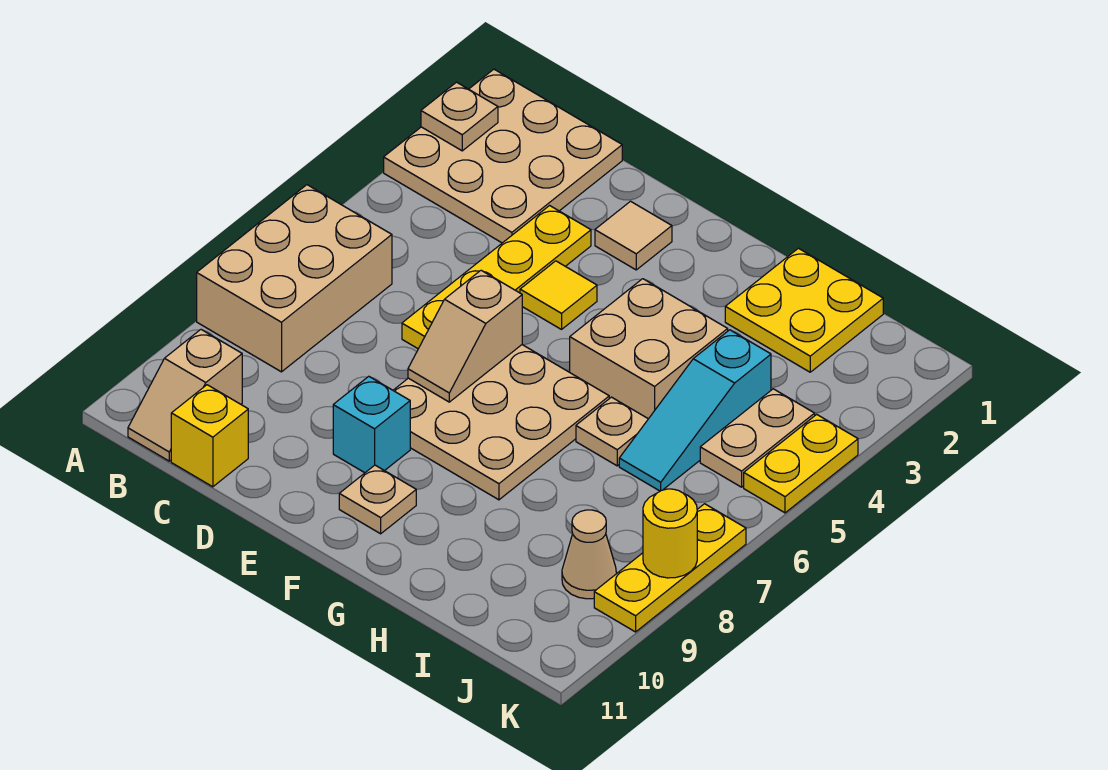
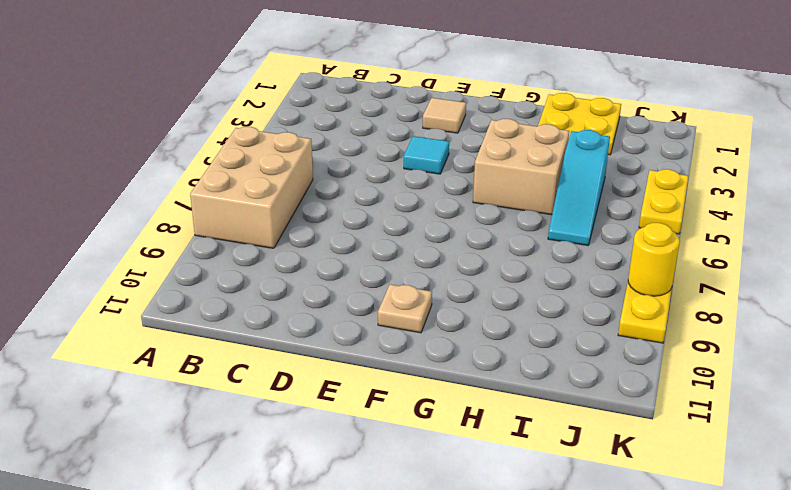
cyan 1x1 tile [404,136,449,174] -> yellow 1x1 tile [520,261,597,329]
none -> tan 3x3 plate [384,69,622,243]
none -> tan 1x2 slope [128,330,242,461]
none -> yellow 1x1 brick [171,385,248,487]

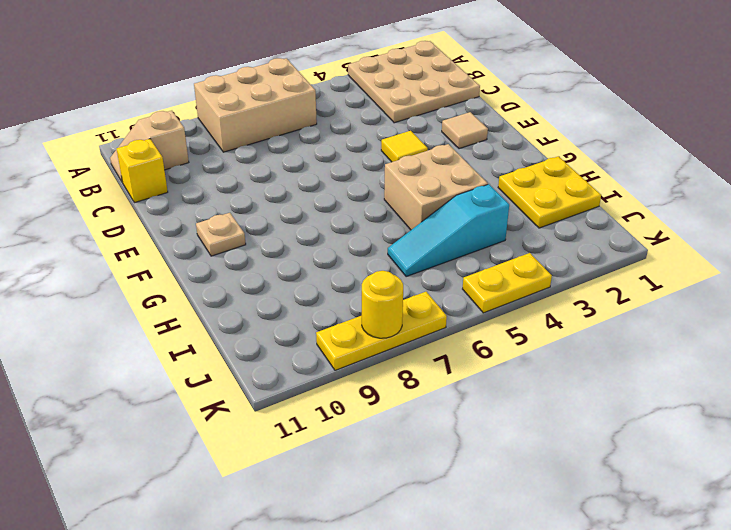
none -> yellow 1x4 plate [402,206,591,349]
none -> tan 3x3 plate [393,345,609,500]
none -> cyan 1x1 brick [333,376,410,473]

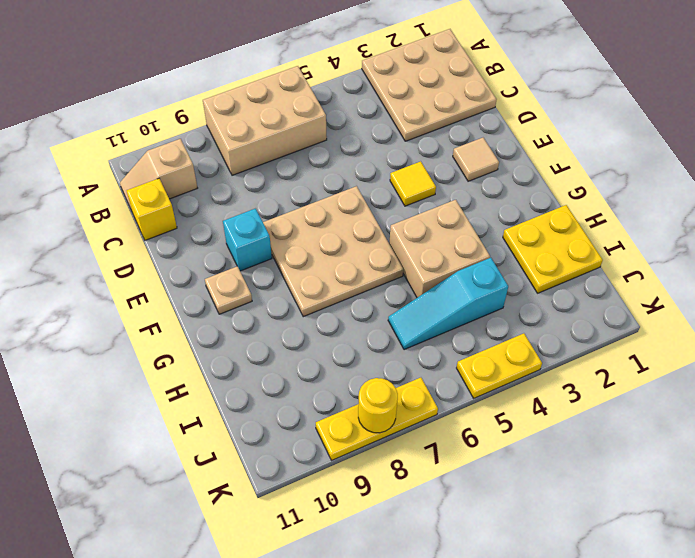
none -> yellow 1x4 plate [402,206,591,349]
none -> tan 1x1 plate [576,397,648,466]
none -> tan 1x2 plate [700,389,815,487]

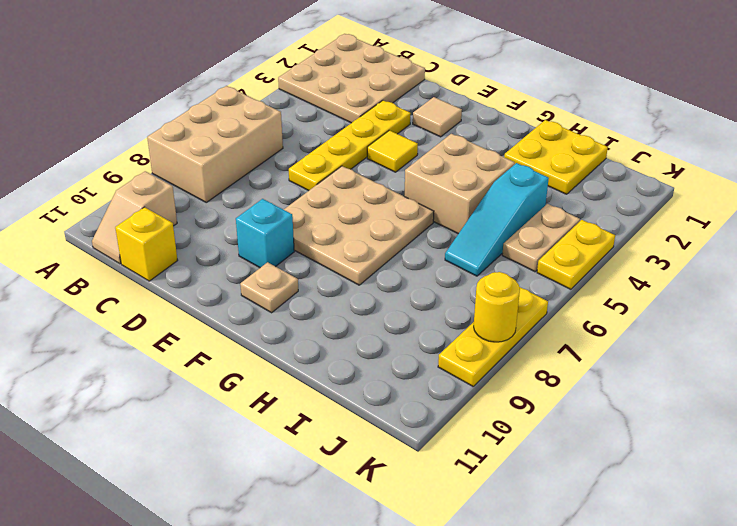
none -> tan 1x1 plate [576,397,648,466]
none -> tan 1x1 cone [562,510,616,599]
none -> tan 1x1 plate [421,82,498,151]

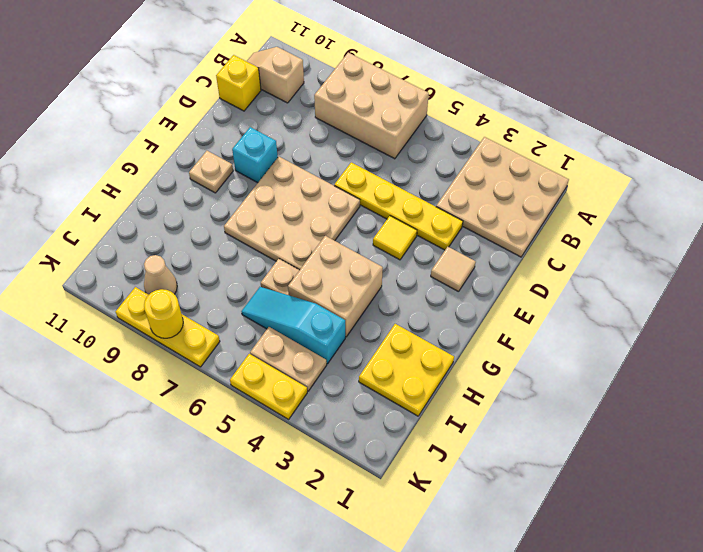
none -> tan 1x1 plate [421,82,498,151]
none -> tan 1x2 slope [408,270,522,402]

